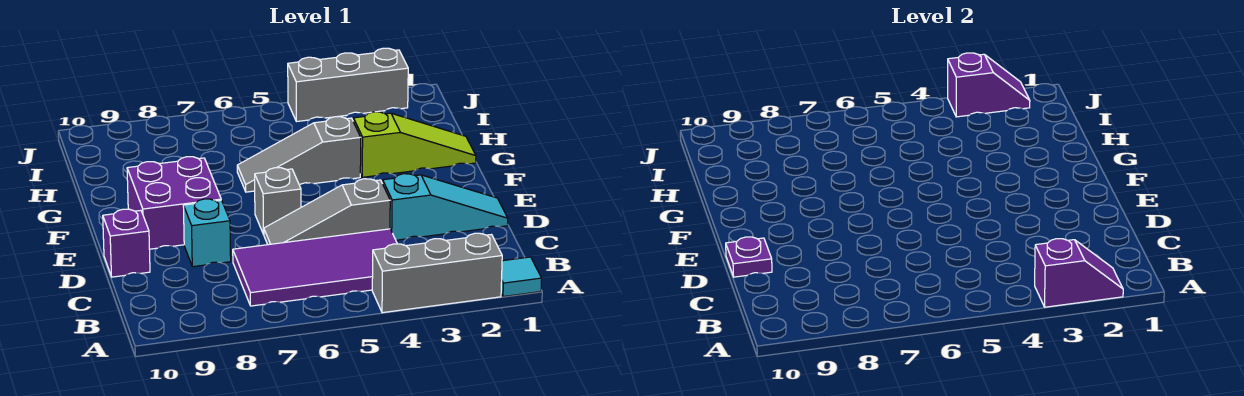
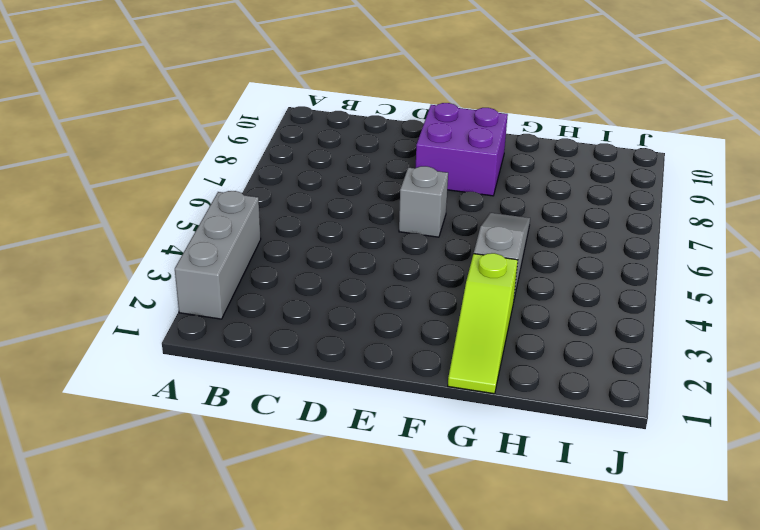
none -> cyan 1x1 tile [501,257,542,297]
none -> purple 2x4 tile [233,229,397,306]
none -> cyan 1x3 slope [383,174,508,240]

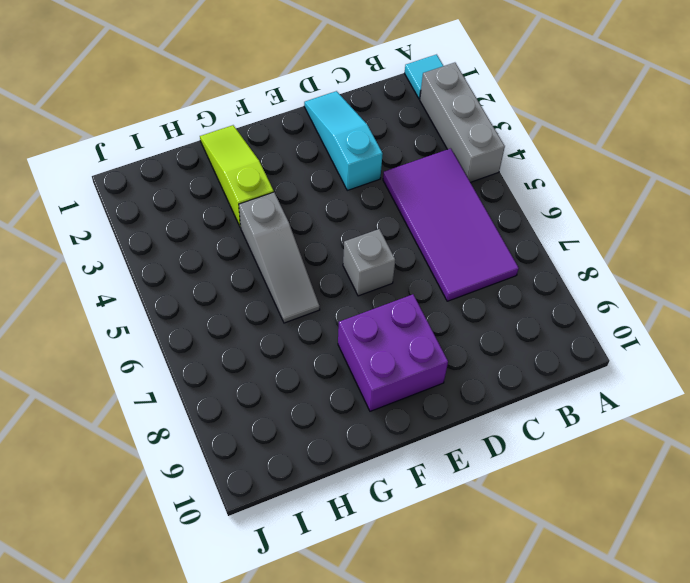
none -> grey 1x3 slope [264,179,390,245]
none -> cyan 1x1 brick [183,199,231,267]
none -> purple 1x1 brick [103,209,150,277]

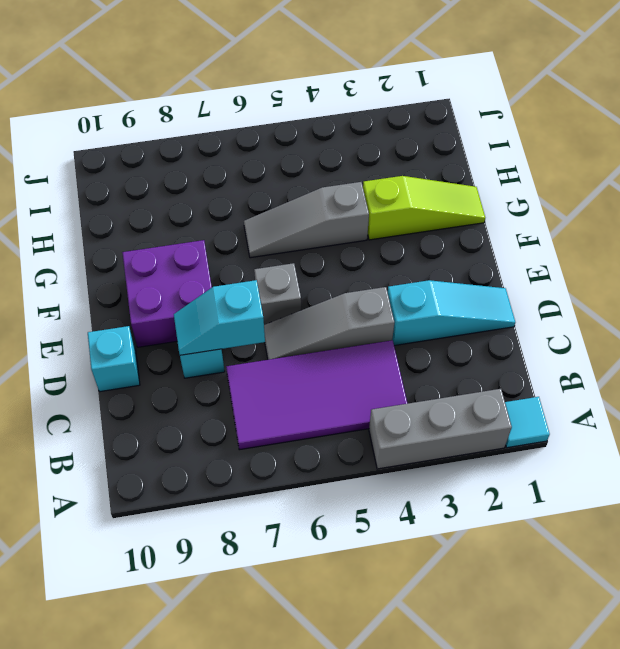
cyan 1x2 slope [174,280,265,355] -> none
cyan 1x1 brick [88,326,140,392] -> purple 1x1 brick [103,209,150,277]
none -> grey 1x3 brick [288,48,408,122]
none -> purple 1x2 slope [1035,239,1123,307]
none -> purple 1x1 plate [726,237,772,277]

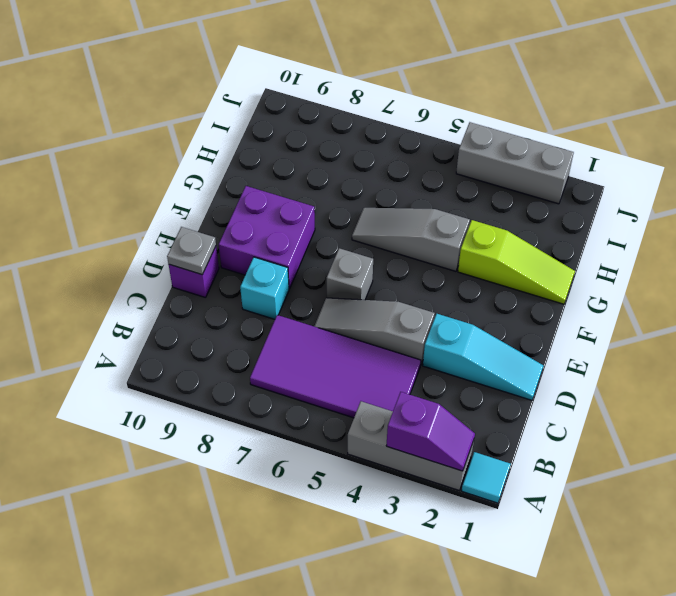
grey 1x1 plate [167,227,216,275] -> purple 1x1 plate [726,237,772,277]
none -> purple 1x2 slope [948,53,1030,117]

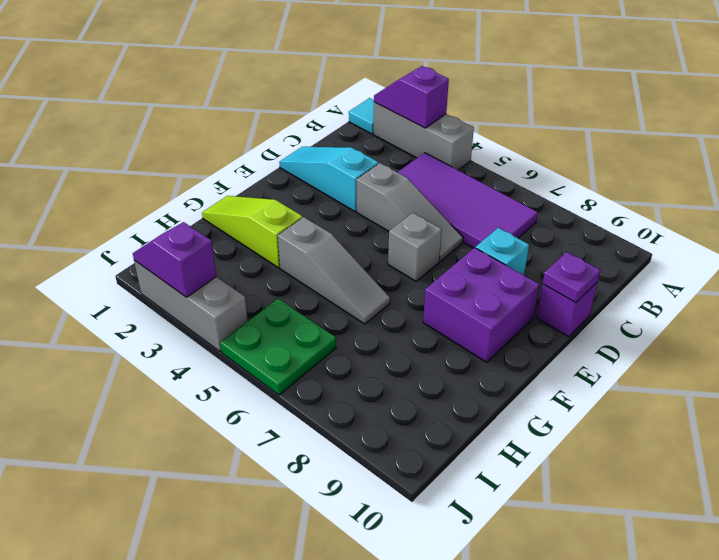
green 2x2 plate [220,299,336,395] -> none

